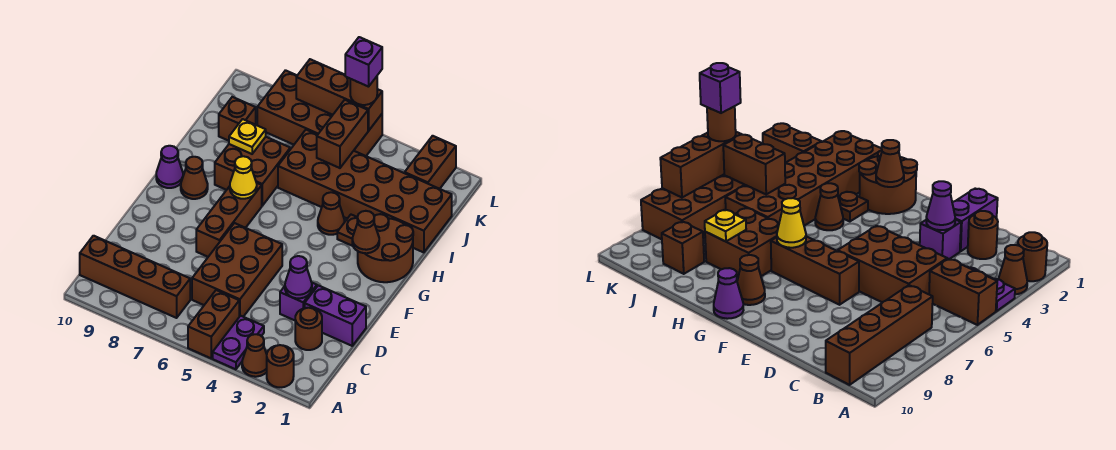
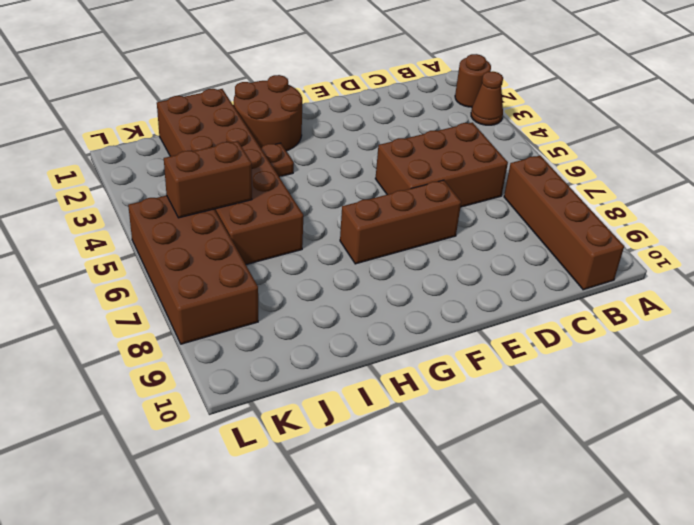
none -> purple 1x2 plate [213,316,264,369]
none -> brown 1x2 brick [188,290,239,358]
none -> brown 1x1 round brick [295,308,322,350]

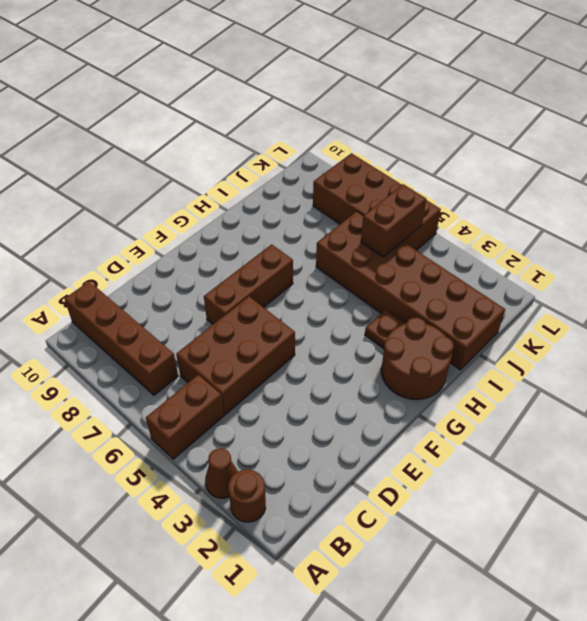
none -> purple 1x2 plate [213,316,264,369]
none -> brown 1x1 round brick [295,308,322,350]
none -> purple 1x2 brick [305,285,366,346]

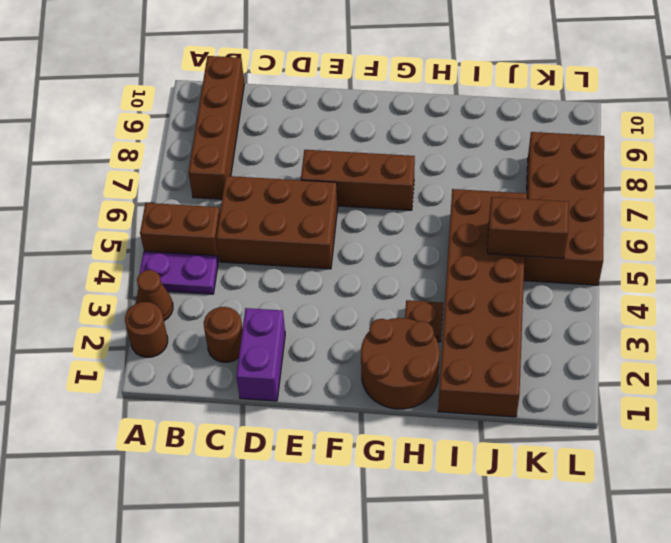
none -> purple 1x1 brick [280,283,317,320]
none -> brown 1x1 cone [181,157,208,199]
none -> purple 1x1 cone [156,146,183,188]

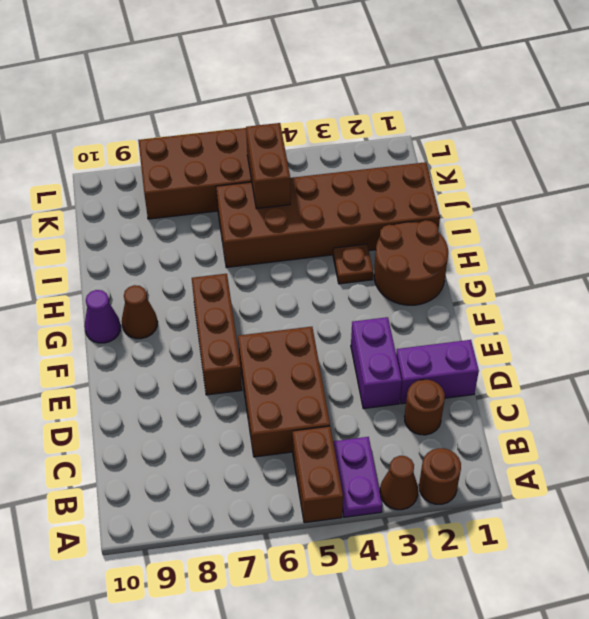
purple 1x2 brick [351,317,402,409] -> purple 1x1 brick [280,283,317,320]
none -> brown 1x4 brick [80,236,190,318]
none -> brown 1x1 cone [318,192,345,235]
none -> brown 2x2 brick [215,137,290,206]

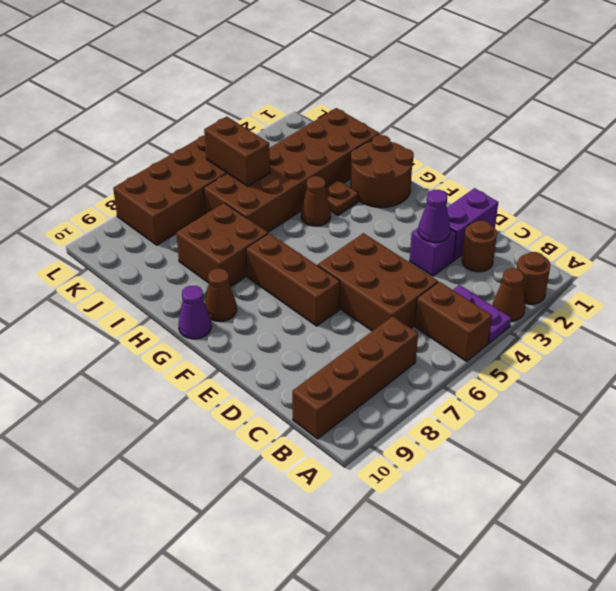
none -> brown 1x1 brick [219,97,256,141]
none -> brown 1x2 brick [405,136,456,189]
none -> brown 1x1 cone [352,211,379,253]

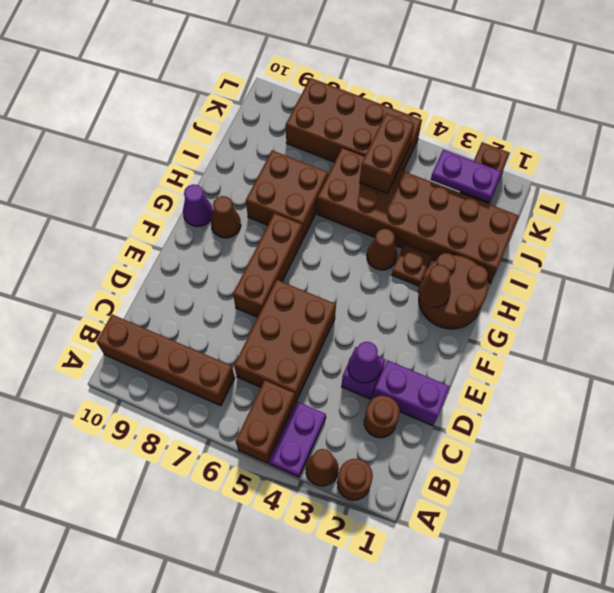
purple 1x2 plate [431,150,502,202] -> none
none -> brown 1x1 brick [219,97,256,141]
none -> yellow 1x1 cone [230,156,257,199]
none -> yellow 1x1 plate [229,119,266,154]

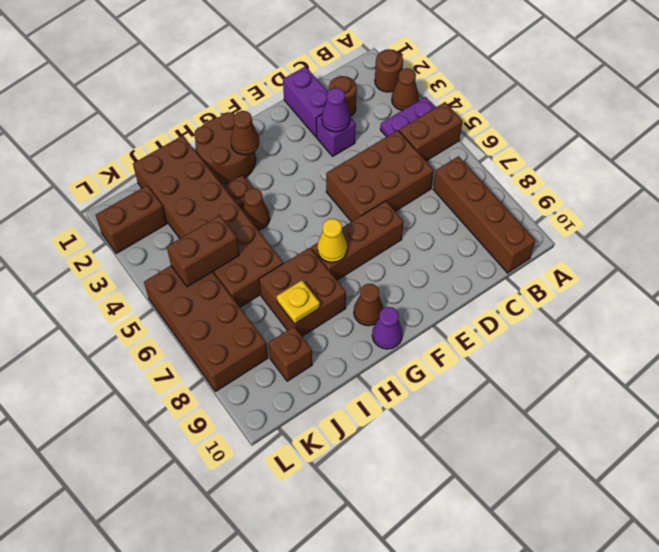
none -> brown 1x3 brick [296,59,382,131]
none -> brown 1x1 round brick [350,77,377,105]
none -> purple 1x1 brick [345,37,382,87]

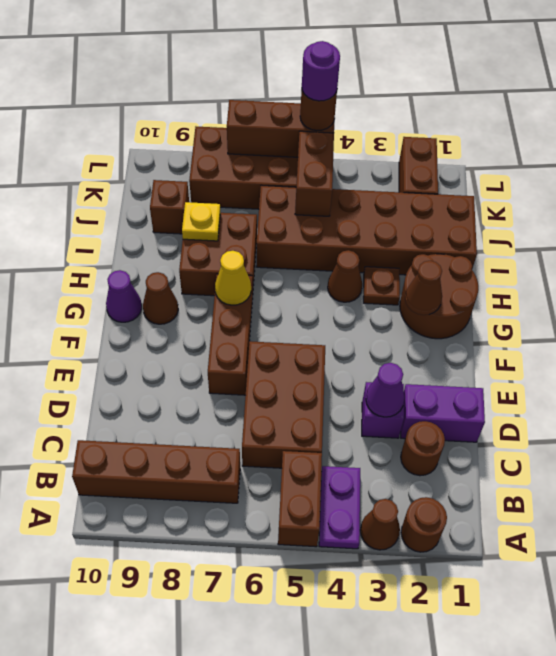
purple 1x1 round brick [302,41,340,101] -> purple 1x1 brick [345,37,382,87]

